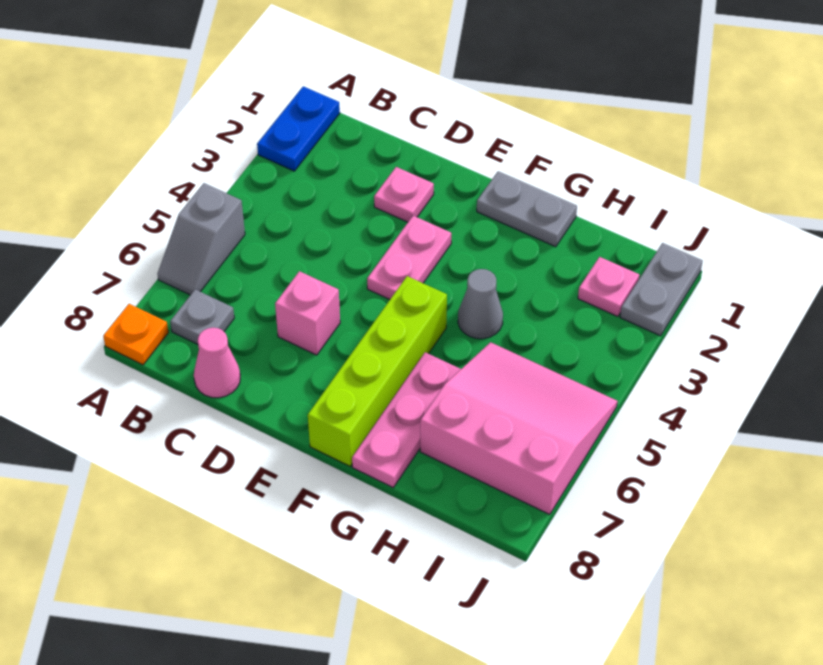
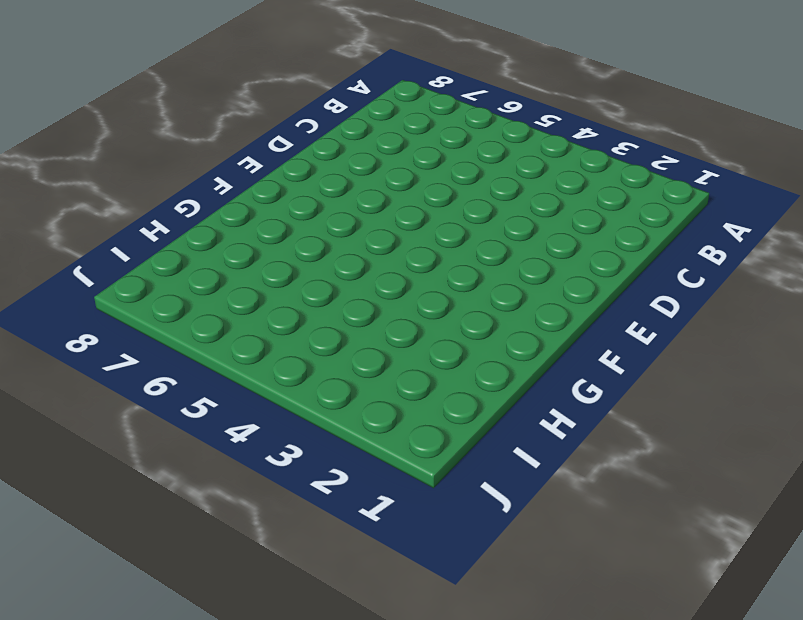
none -> blue 1x2 plate [257,86,340,171]
none -> grey 1x2 slope [158,183,245,295]
none -> orange 1x1 plate [103,304,169,365]

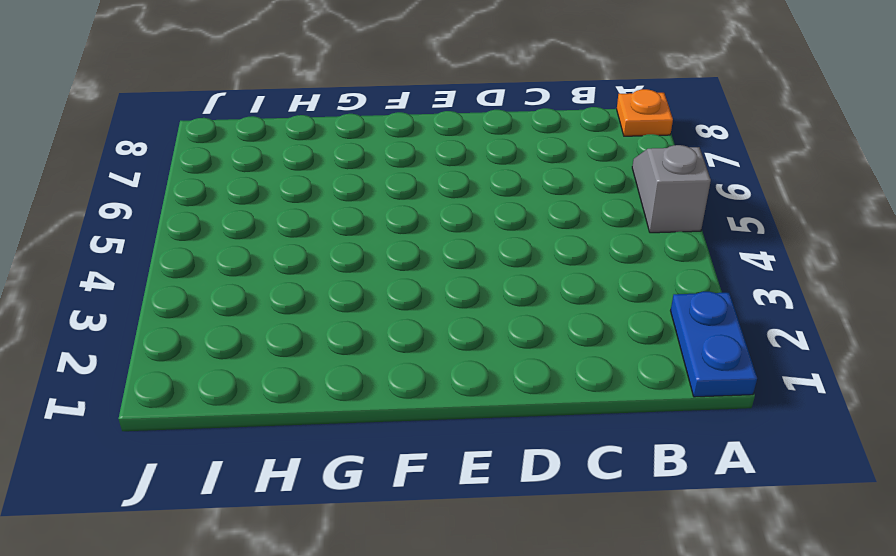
none -> grey 1x1 plate [170,289,234,344]
none -> pink 1x1 cone [194,328,240,398]
none -> pink 1x1 plate [374,167,434,222]

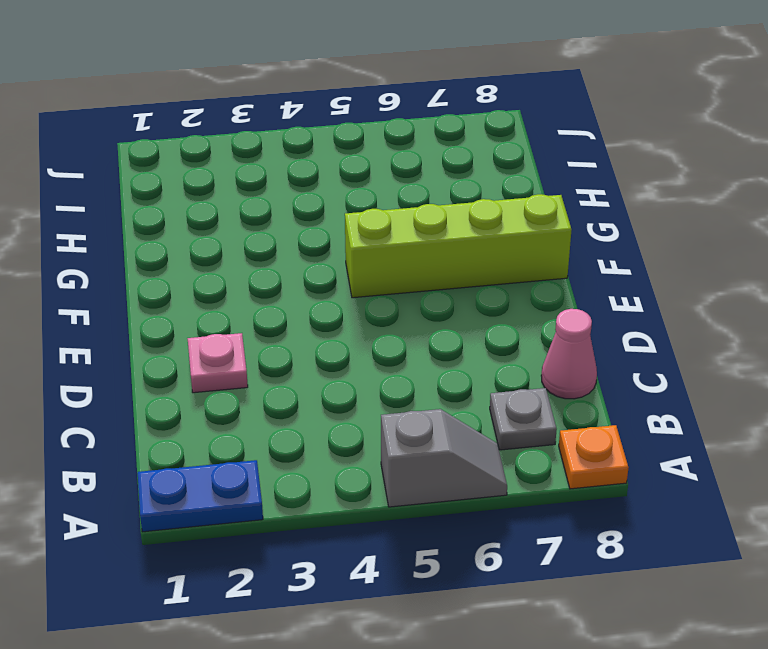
none -> pink 1x1 brick [275,271,340,355]
none -> pink 1x2 plate [367,216,451,299]
none -> grey 1x2 plate [477,171,577,247]

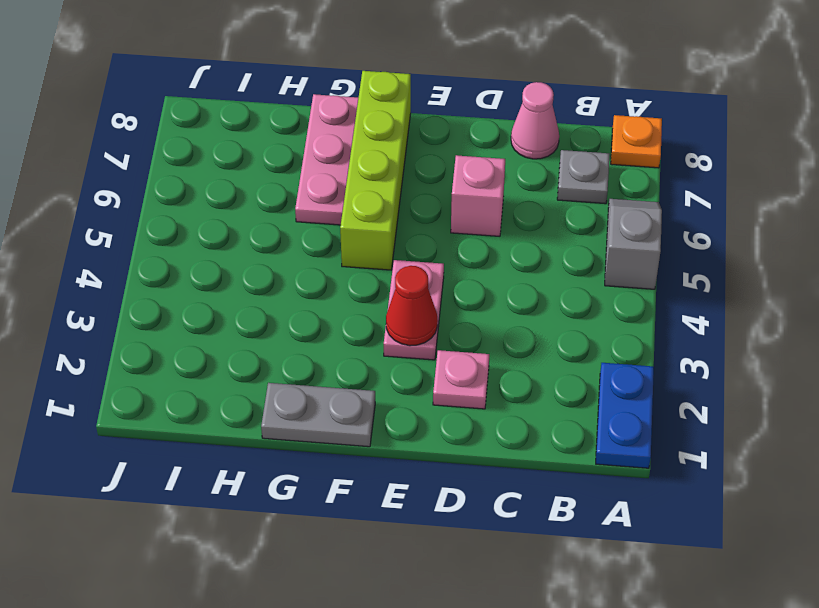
red 1x1 cone [386,266,438,346] -> none
none -> grey 1x1 cone [458,269,503,339]
none -> pink 3x3 slope [420,342,618,515]
none -> pink 1x1 plate [578,257,639,317]

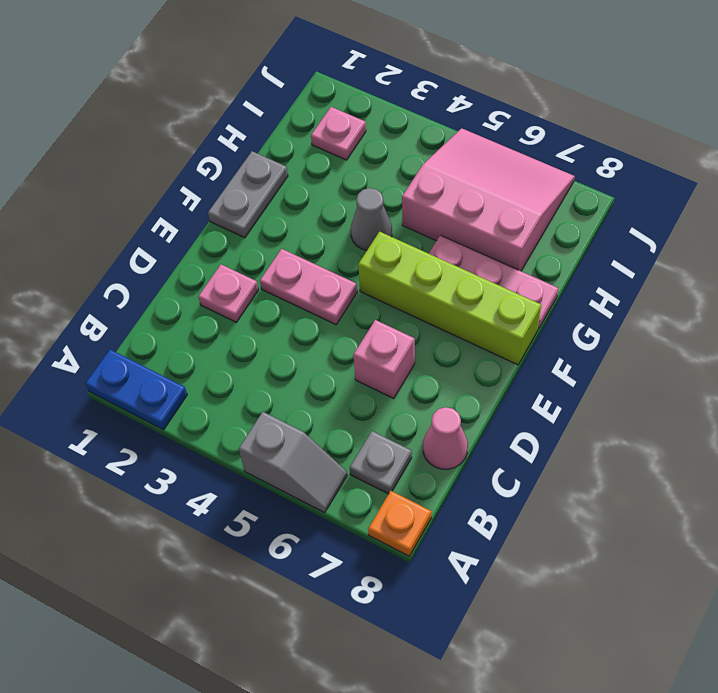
pink 3x3 slope [402,128,575,271] -> pink 3x3 slope turned to [420,342,618,515]
none -> grey 1x2 plate [620,243,703,336]

